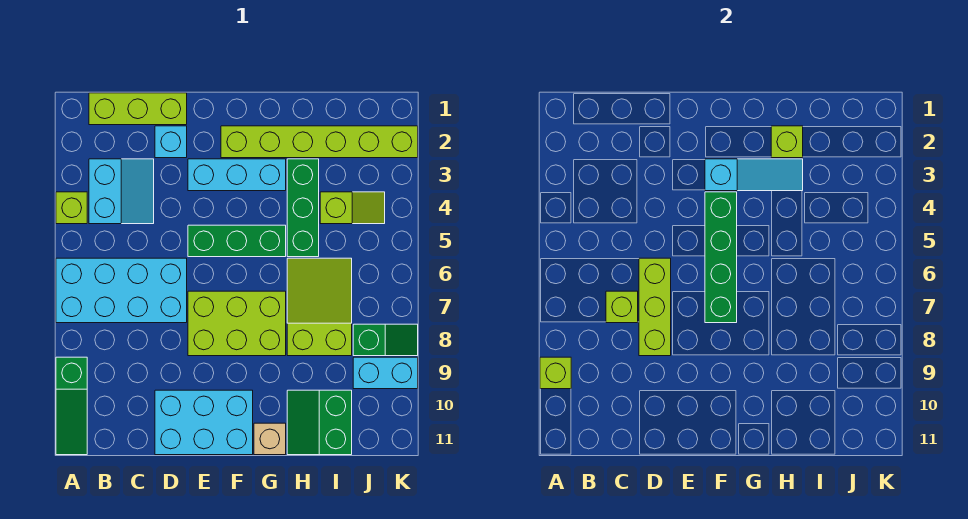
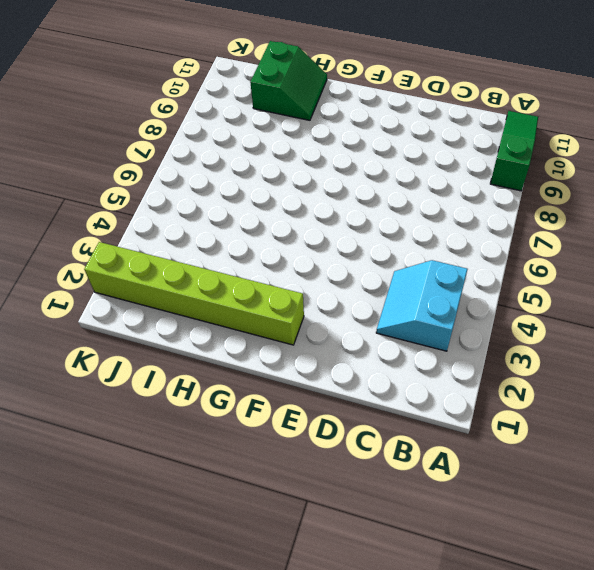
none -> lime 1x1 brick [56,192,87,224]
none -> cyan 2x4 brick [56,258,187,323]
none -> lime 1x3 brick [89,93,187,125]

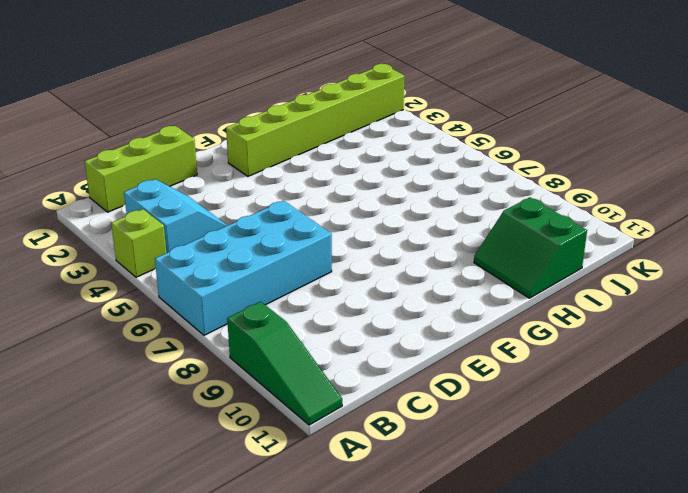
none -> cyan 1x1 brick [155,126,187,158]
none -> cyan 2x3 brick [155,390,253,455]
none -> cyan 1x3 brick [188,159,286,191]

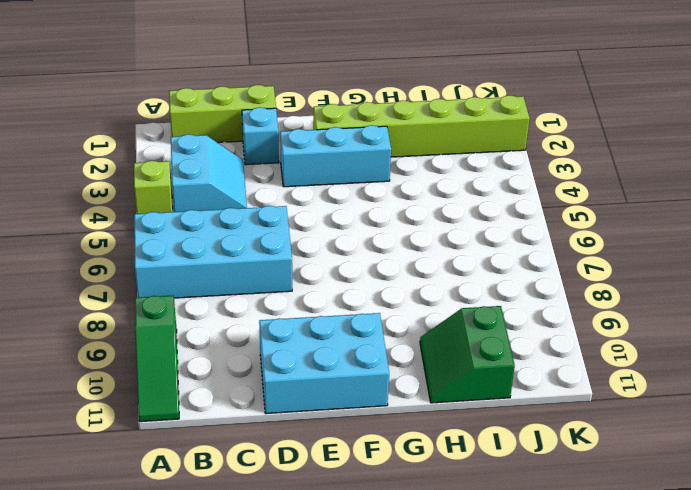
none -> green 1x3 brick [188,225,286,257]
none -> lime 2x3 brick [188,291,286,356]
none -> tan 1x1 brick [254,423,286,455]

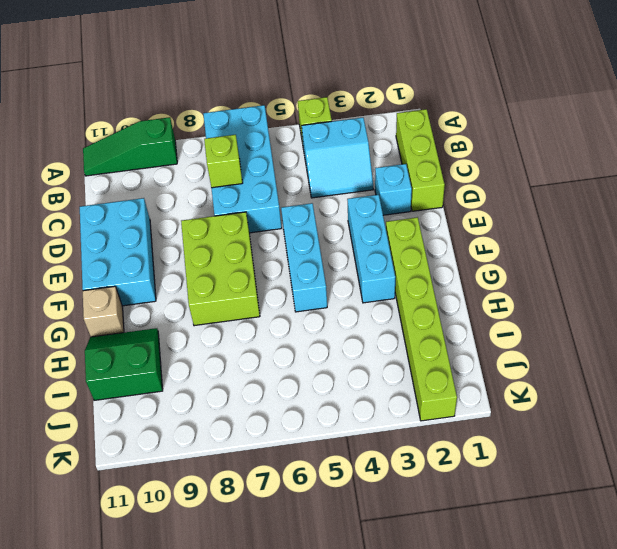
cyan 1x3 brick [281,203,327,312] -> green 1x3 brick [188,225,286,257]
none -> green 1x3 brick [287,159,319,257]
none -> lime 2x3 slope [287,258,352,356]
none -> lime 1x2 slope [320,192,385,224]

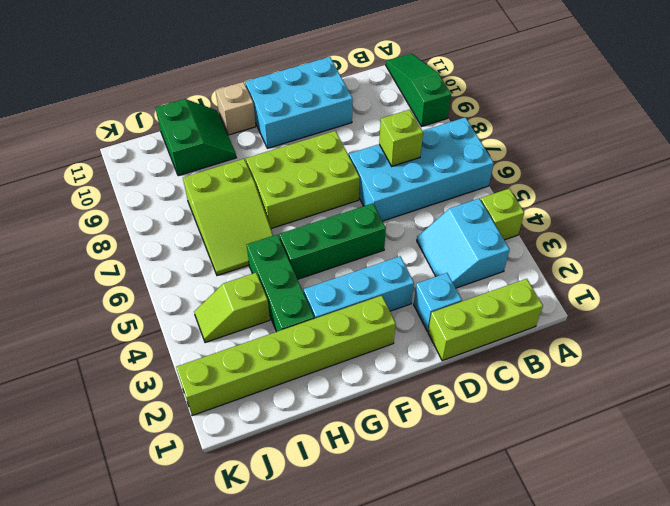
none -> green 1x2 slope [353,324,418,356]
none -> cyan 1x2 brick [353,357,418,389]
none -> lime 1x1 brick [540,357,571,389]

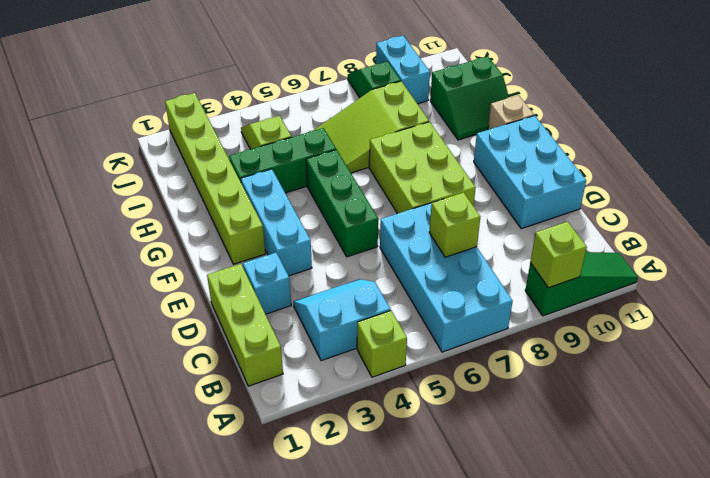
none -> lime 1x3 brick [639,258,671,356]
none -> cyan 1x3 slope [705,159,803,191]
none -> green 1x4 brick [705,192,737,323]

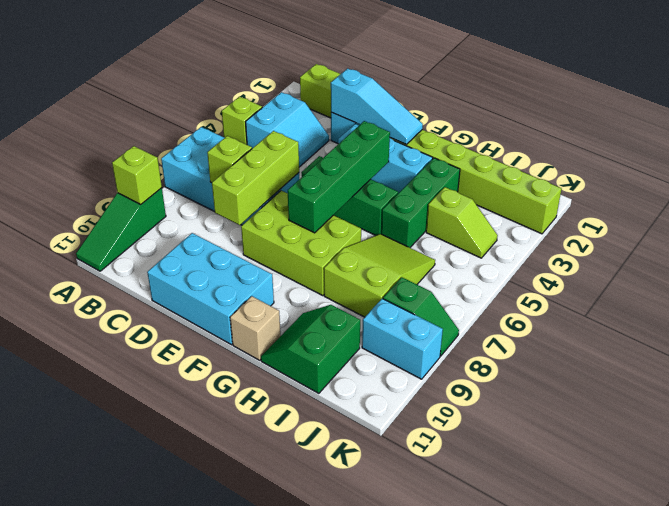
cyan 1x3 slope [331,68,423,145] -> cyan 1x3 slope moved to [705,159,803,191]
none -> lime 1x1 brick [771,126,803,158]

